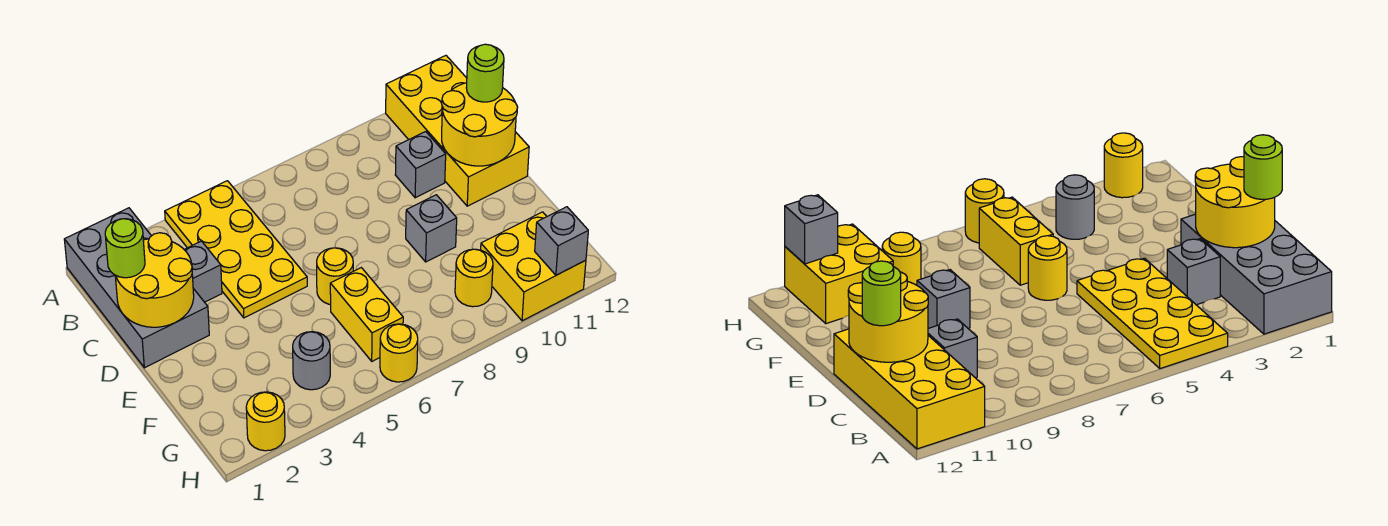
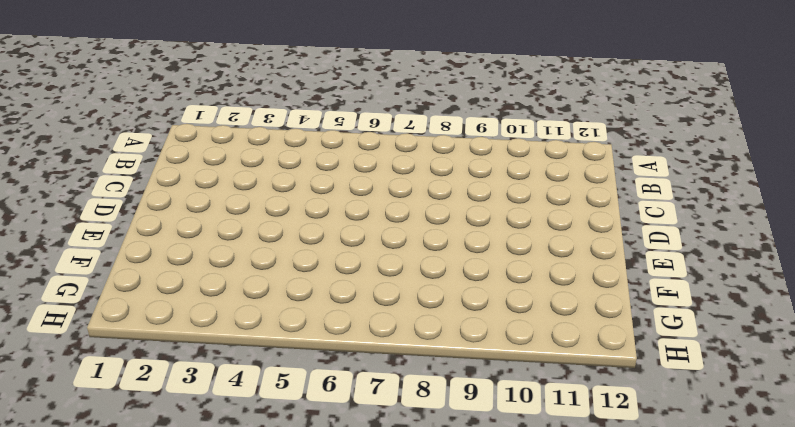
none -> grey 2x4 brick [64,208,209,368]
none -> yellow 2x4 plate [165,181,307,318]
none -> yellow 2x4 brick [386,56,529,206]

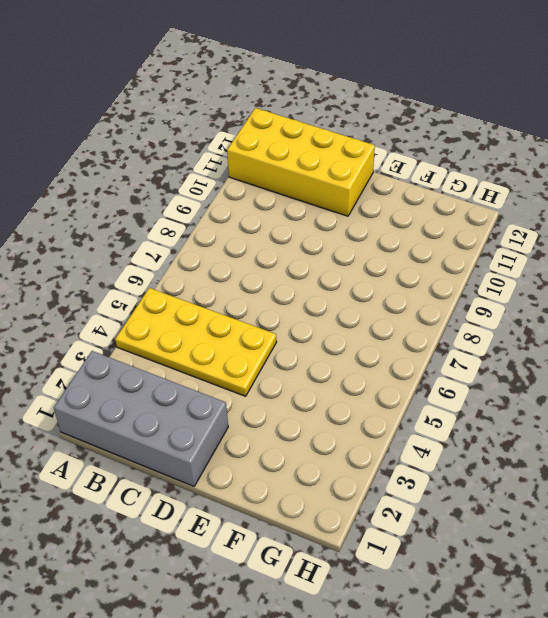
none -> grey 1x1 brick [184,241,222,302]
none -> grey 1x1 brick [395,132,446,198]
none -> yellow 1x1 round brick [317,248,353,305]

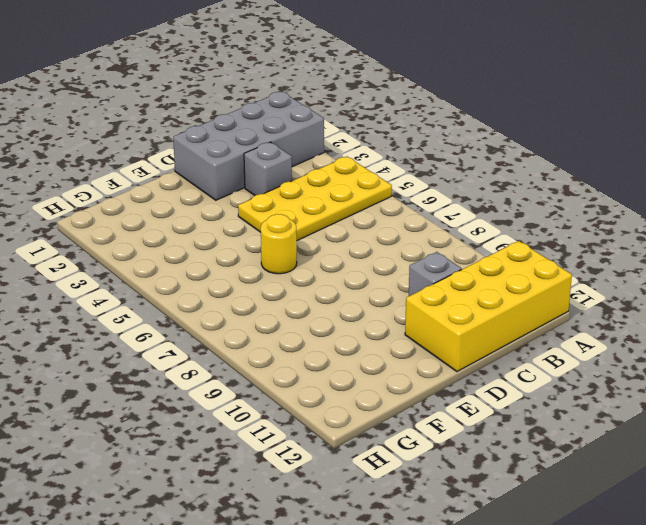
none -> grey 1x1 brick [406,195,457,262]
none -> yellow 1x2 brick [330,268,403,361]
none -> grey 1x1 round brick [293,332,330,390]

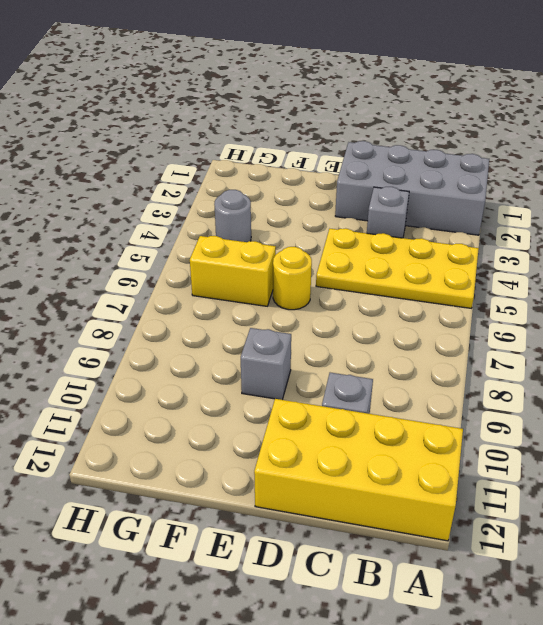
none -> yellow 1x1 round brick [455,249,493,307]
none -> yellow 2x2 brick [481,212,586,321]
none -> yellow 1x1 round brick [246,392,285,451]

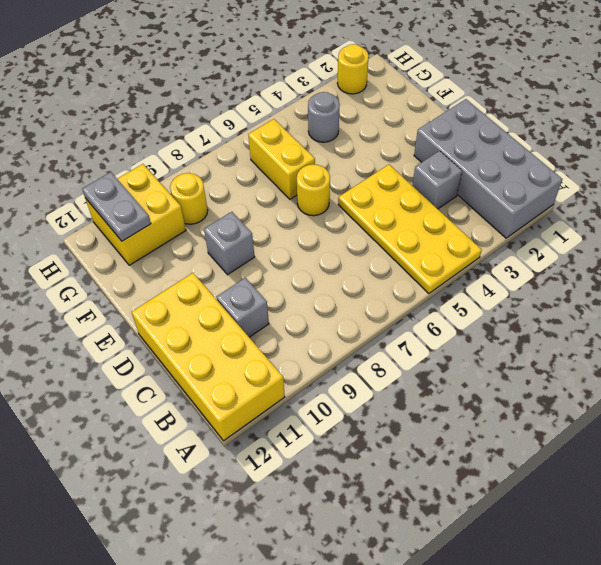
grey 1x2 plate [82,172,151,241] -> grey 1x1 brick [535,207,588,275]
none -> yellow 1x1 round brick [380,324,418,382]
none -> yellow 2x2 round brick [115,233,194,327]
none -> yellow 2x2 round brick [442,83,518,166]

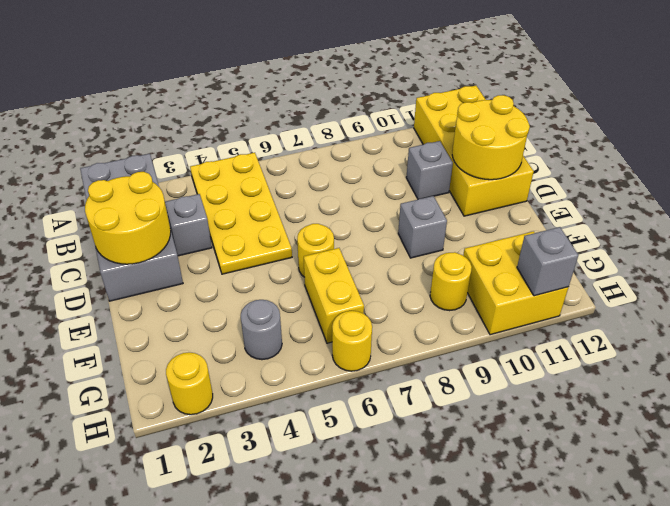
none -> lime 1x1 round brick [105,219,145,278]
none -> lime 1x1 round brick [466,44,504,102]

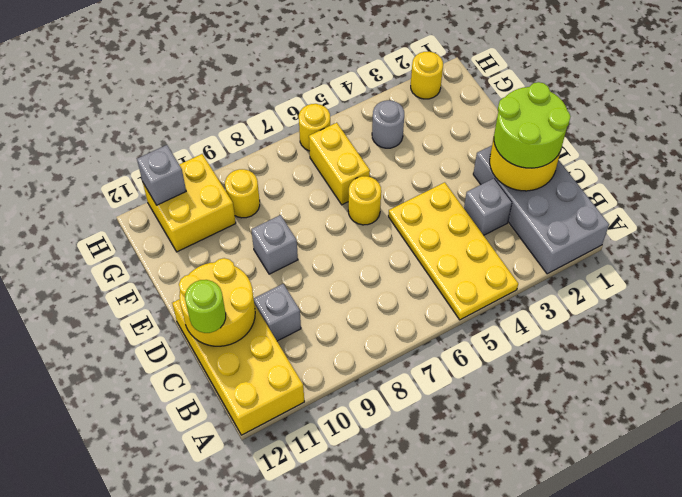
lime 2x2 round brick [494,82,571,168] -> lime 1x1 round brick [105,219,145,278]

